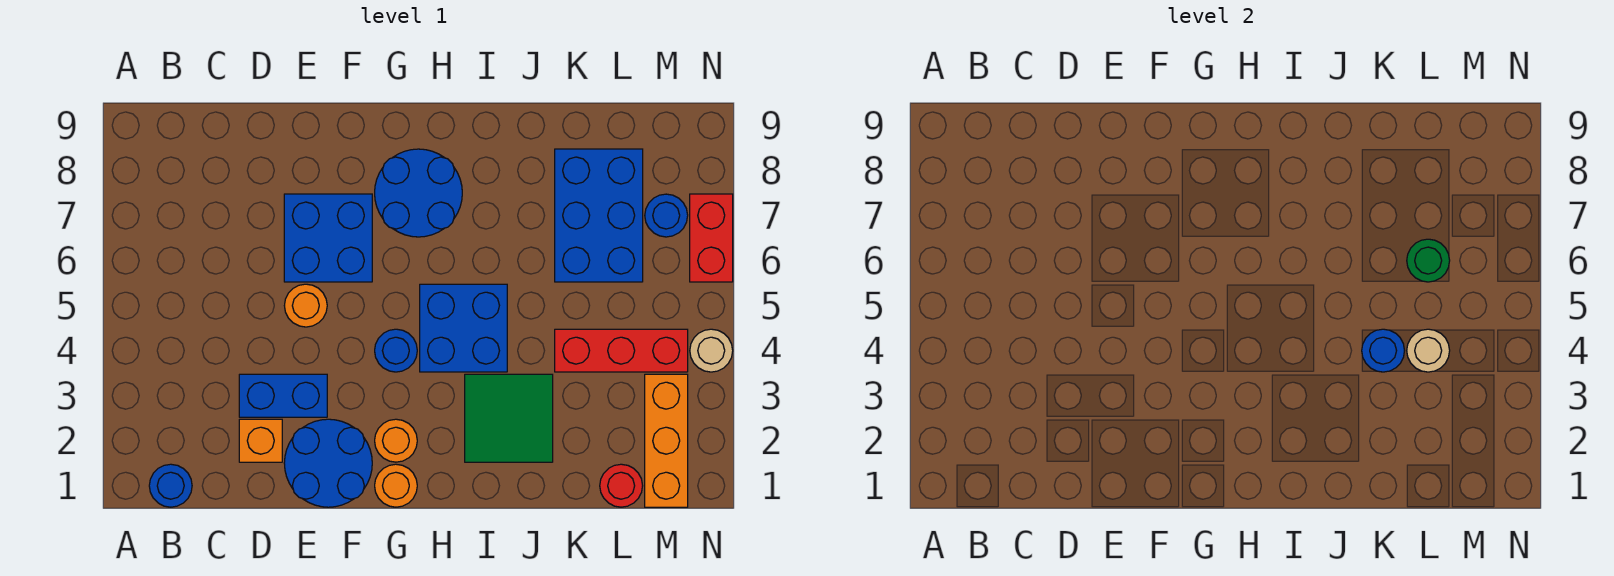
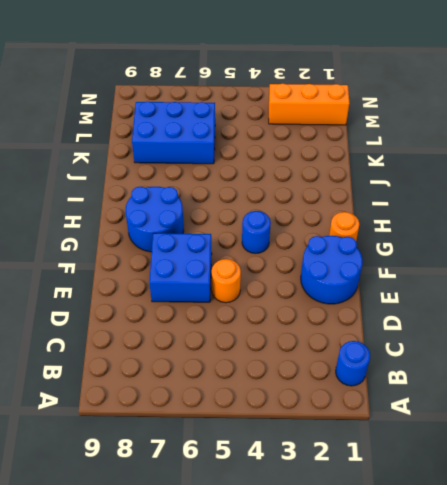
none -> orange 1x1 brick [239,419,282,462]
none -> blue 1x2 brick [239,374,327,417]
none -> orange 1x1 round brick [375,419,417,462]

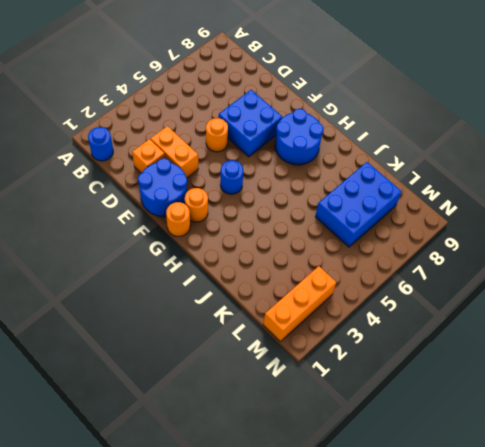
orange 1x2 brick [151,126,198,178] -> blue 1x2 brick [239,374,327,417]
none -> blue 2x2 brick [420,284,507,372]
none -> green 2x2 tile [465,374,553,462]
none -> red 1x3 brick [555,329,688,372]

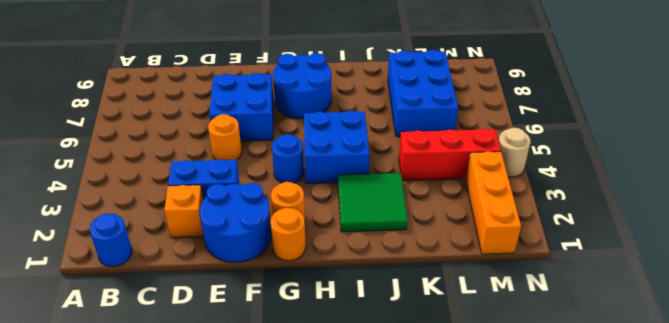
none -> red 1x1 round brick [600,464,643,507]
none -> blue 1x1 round brick [645,194,688,237]
none -> red 1x2 brick [690,194,733,282]

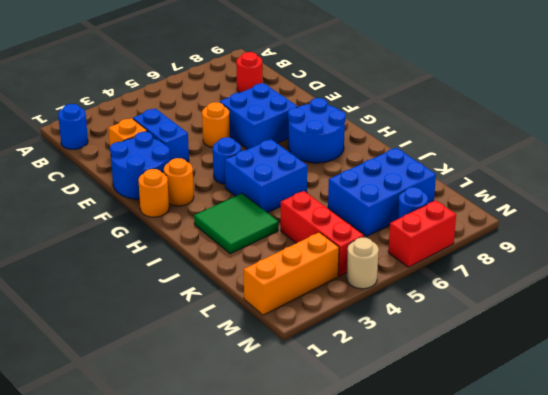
red 1x1 round brick [236,52,262,93] -> red 1x1 round brick moved to [600,464,643,507]
none -> blue 1x1 round brick [1362,329,1405,372]
none -> tan 1x1 round brick [1407,329,1450,372]
none -> green 1x1 round brick [1407,239,1450,282]

